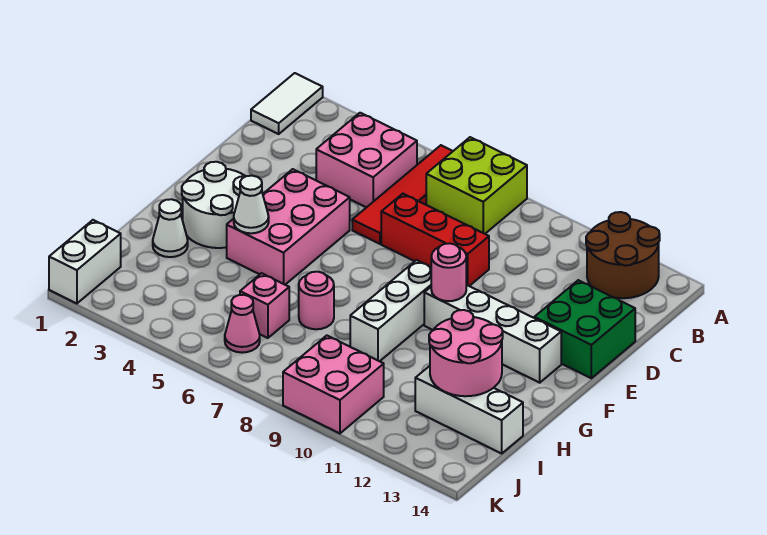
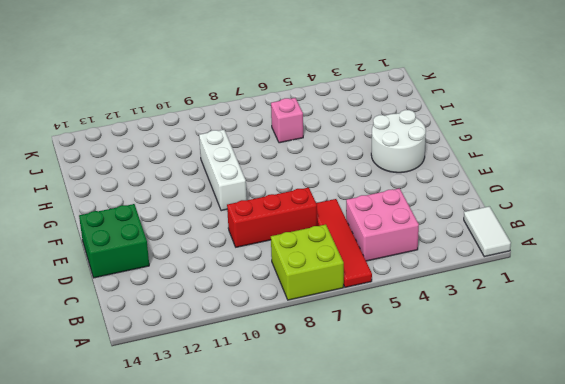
none -> brown 2x2 round brick [586,212,660,298]
none -> pink 2x3 brick [227,169,350,285]
none -> white 1x4 brick [424,285,561,383]

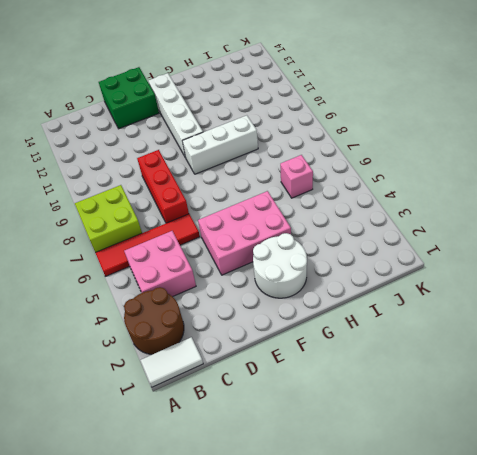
brown 2x2 round brick [124,287,184,354] -> brown 2x2 round brick moved to [586,212,660,298]
none -> white 1x1 cone [153,199,188,257]
none -> pink 1x1 round brick [299,272,334,329]
none -> white 1x3 brick [415,366,523,453]

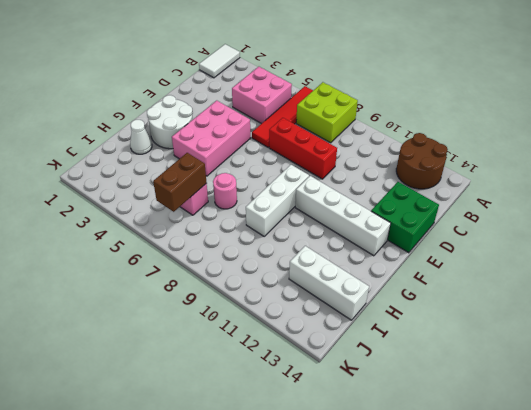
brown 1x2 brick [153,153,207,212] -> none
none -> white 1x2 brick [49,220,121,304]
none -> pink 1x1 cone [225,295,260,353]
none -> pink 2x2 brick [283,335,384,433]

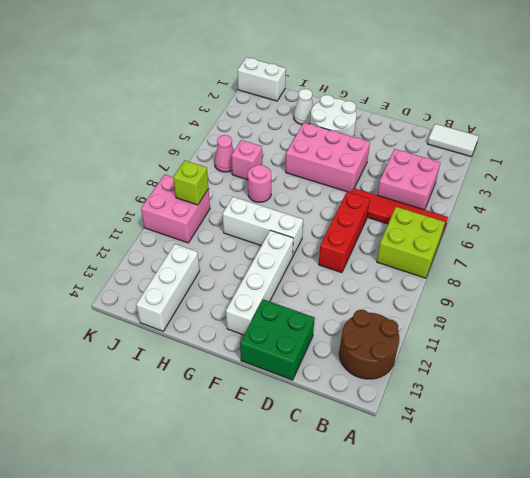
lime 1x1 brick [173,161,209,205] -> none
none -> pink 1x1 round brick [431,243,466,301]
none -> white 1x1 cone [234,176,269,233]
none -> pink 2x2 round brick [429,310,503,396]

